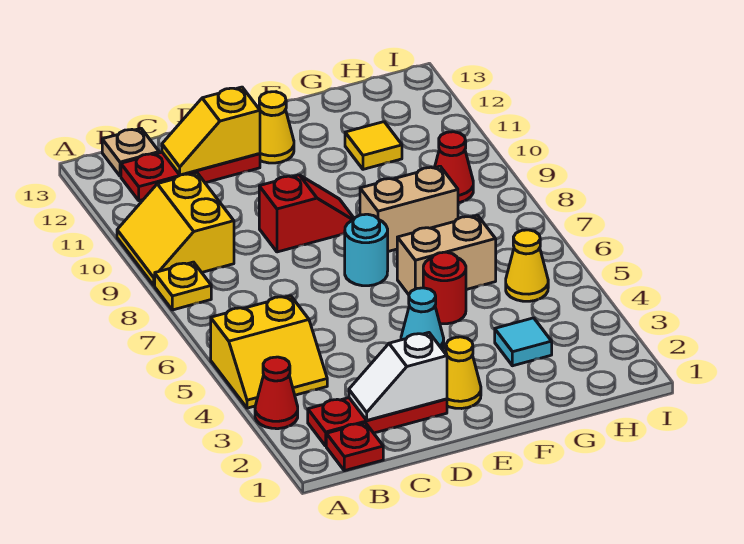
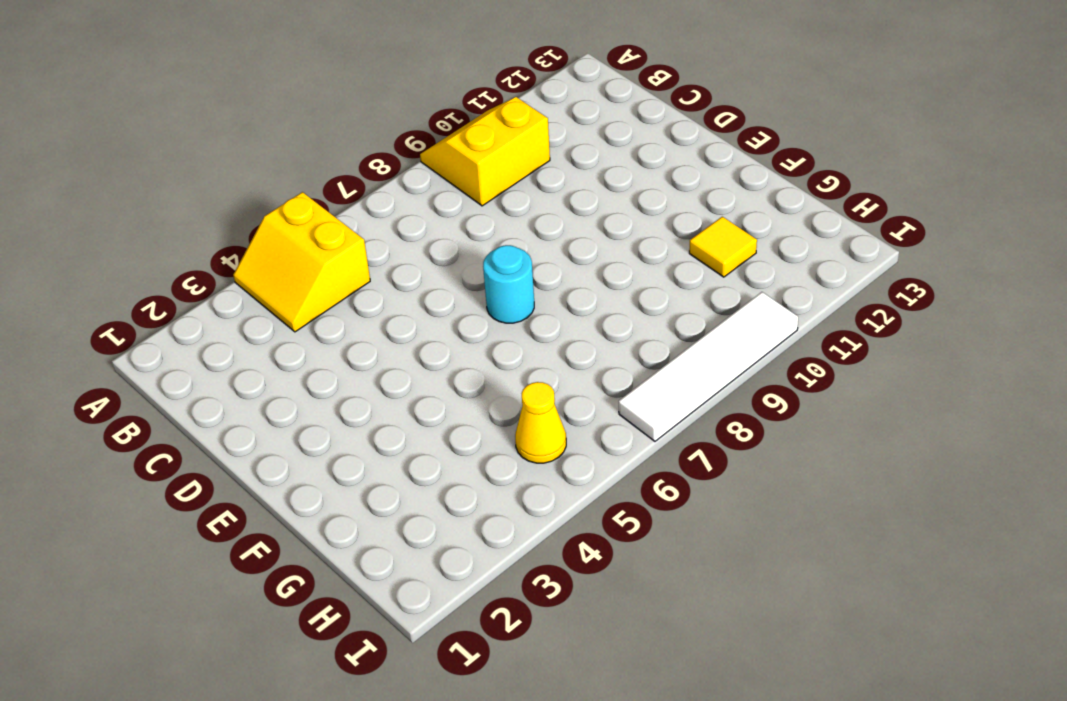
white 1x4 tile [619,292,798,441] -> none
none -> red 1x1 cone [255,357,298,429]
none -> yellow 1x1 plate [155,262,211,310]
none -> red 1x1 plate [326,423,383,471]

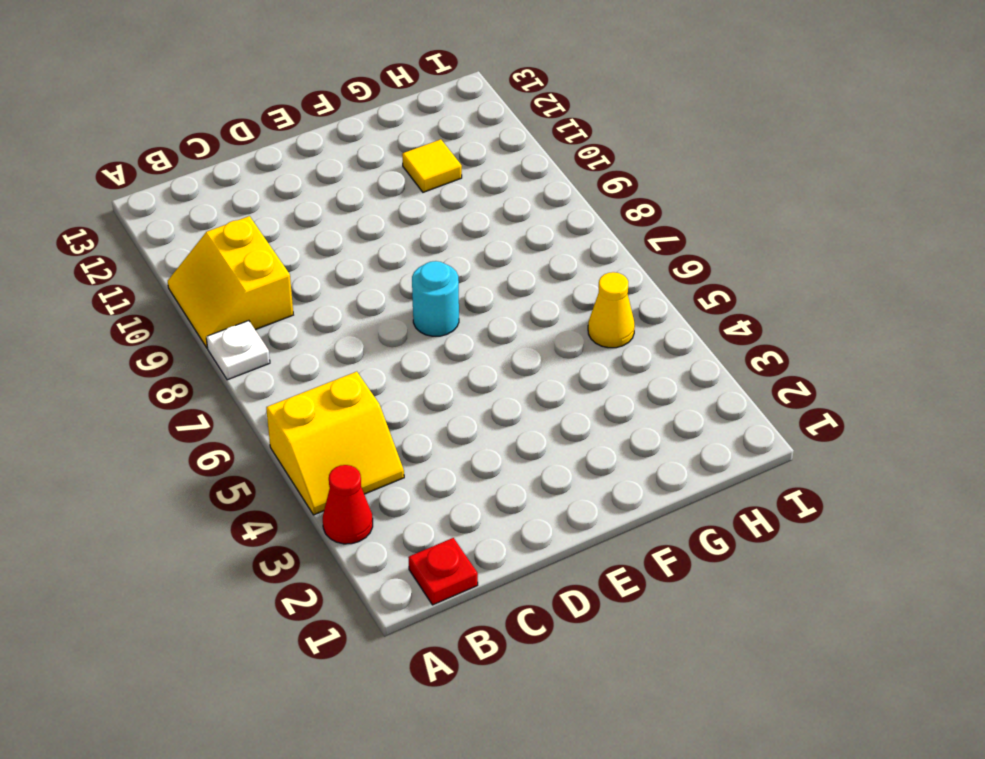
white 1x1 plate [206,321,270,380] -> yellow 1x1 plate [155,262,211,310]
none -> red 1x3 plate [308,398,447,446]
none -> red 1x3 plate [121,152,260,201]
none -> tan 1x1 plate [102,128,159,176]

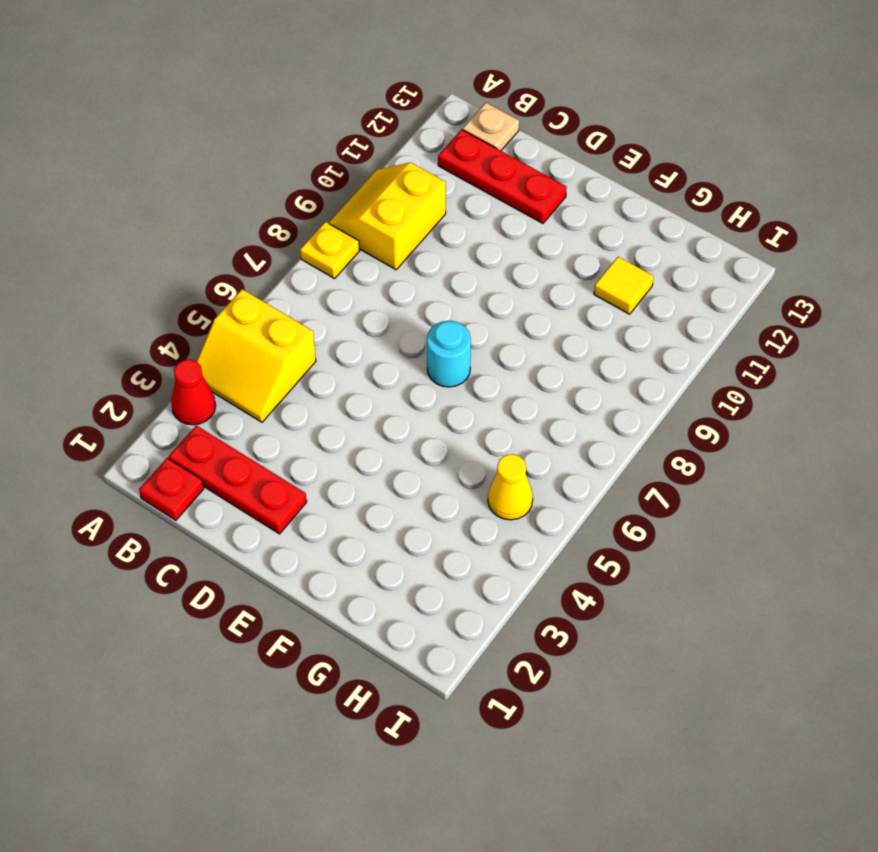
none -> red 1x2 slope [259,175,354,252]
none -> yellow 1x1 cone [446,337,481,409]
none -> cyan 1x1 cone [401,288,444,350]

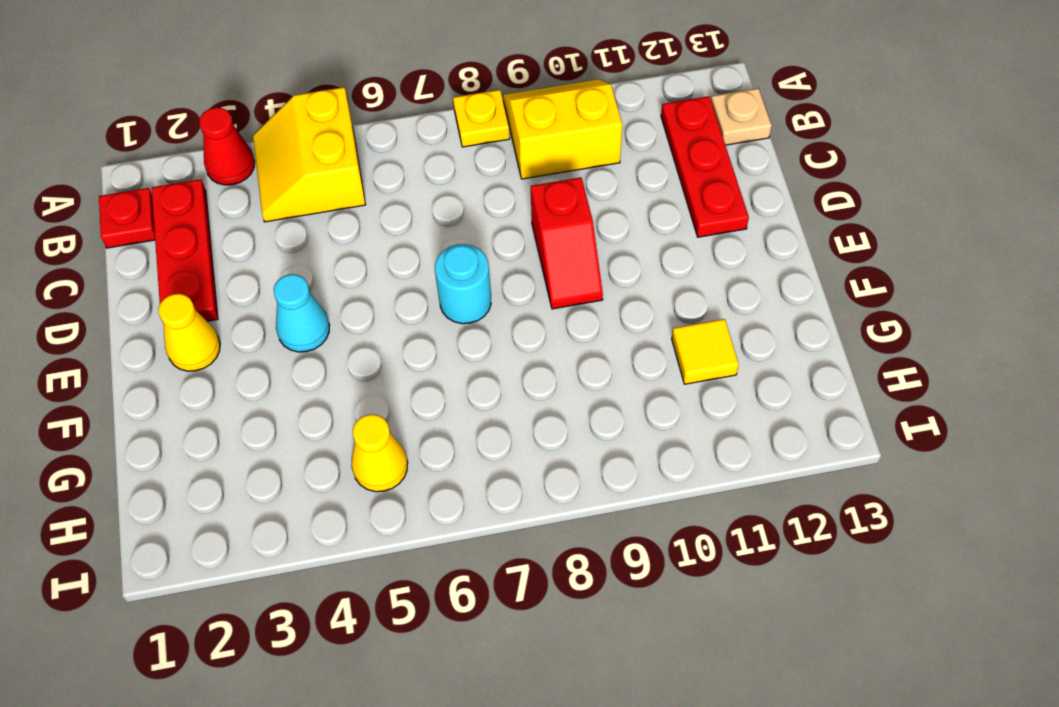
none -> yellow 1x1 cone [259,92,294,163]
none -> red 1x1 round brick [423,252,466,324]
none -> tan 1x2 brick [397,215,496,295]

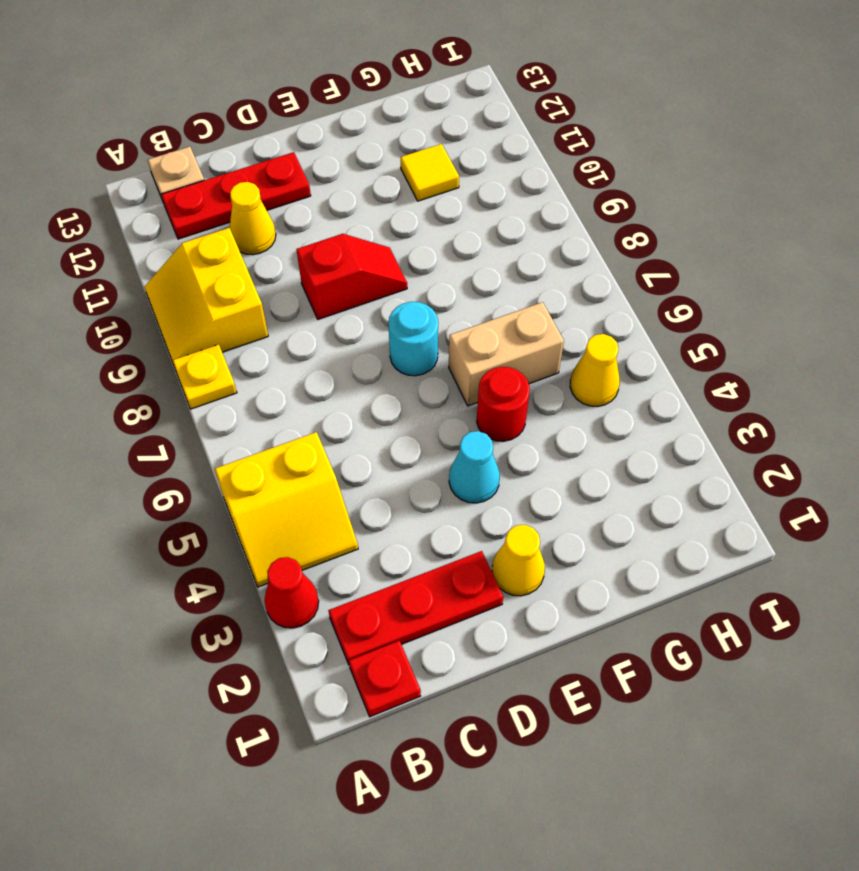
yellow 1x1 cone [230,182,276,255] -> yellow 1x1 cone moved to [259,92,294,163]
none -> tan 1x2 brick [360,166,458,251]
none -> cyan 1x1 tile [495,318,552,366]
none -> red 1x1 cone [435,132,473,203]

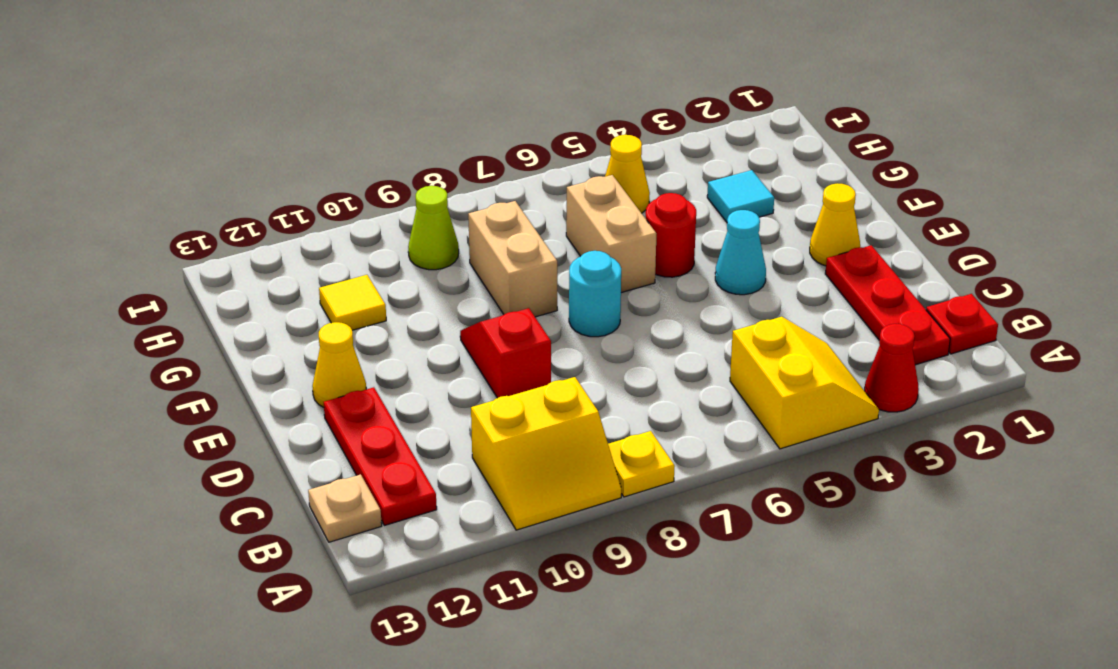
lime 1x1 cone [408,186,459,270] -> red 1x1 cone [435,132,473,203]
none -> white 1x2 slope [349,333,447,420]
none -> yellow 1x2 slope [162,87,260,175]

